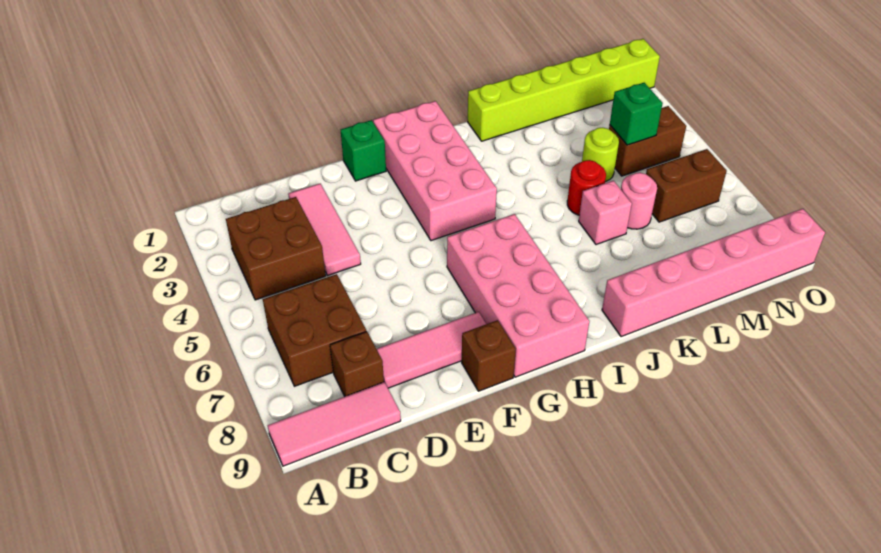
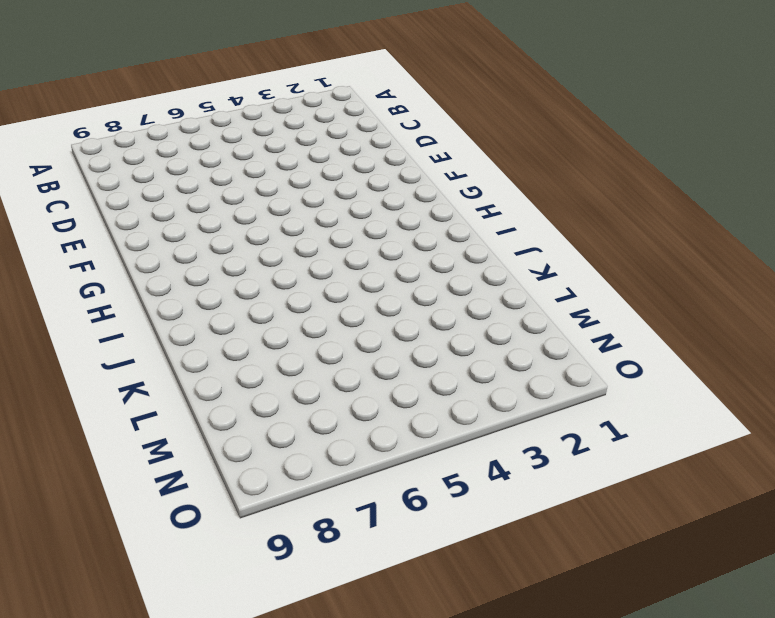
none -> pink 1x3 tile [268,382,401,466]
none -> brown 2x2 brick [226,197,326,300]
none -> brown 2x2 brick [263,274,366,386]

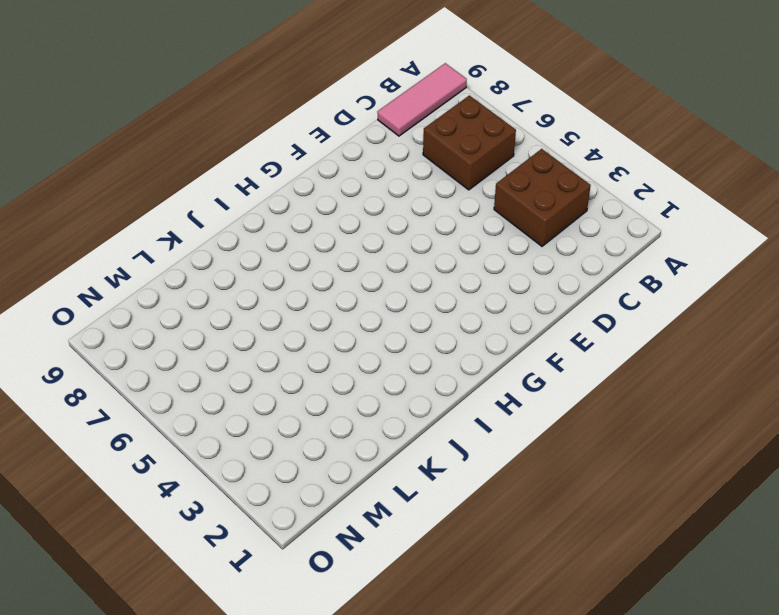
none -> brown 1x1 brick [330,331,384,396]
none -> pink 1x3 tile [288,184,361,276]
none -> pink 1x3 tile [377,312,486,388]

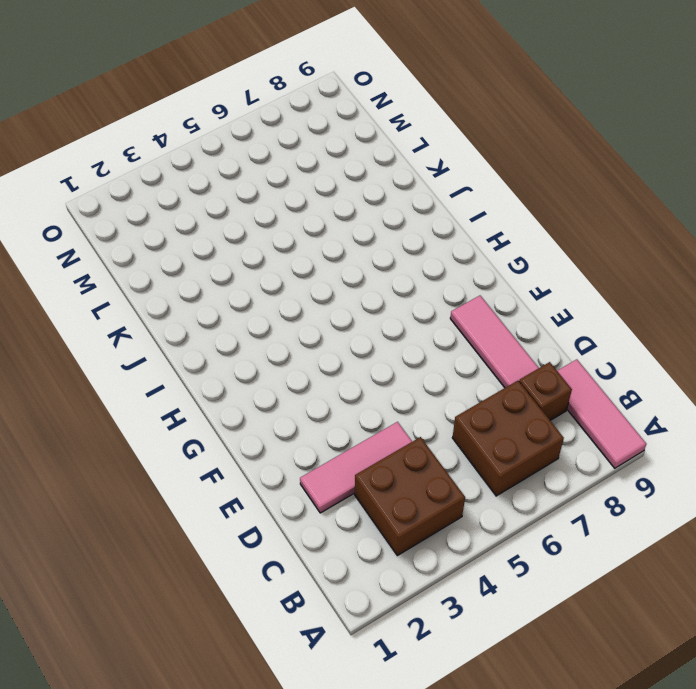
none -> green 1x1 brick [341,120,386,181]
none -> brown 1x1 brick [462,320,516,391]
none -> pink 2x4 brick [373,101,497,241]

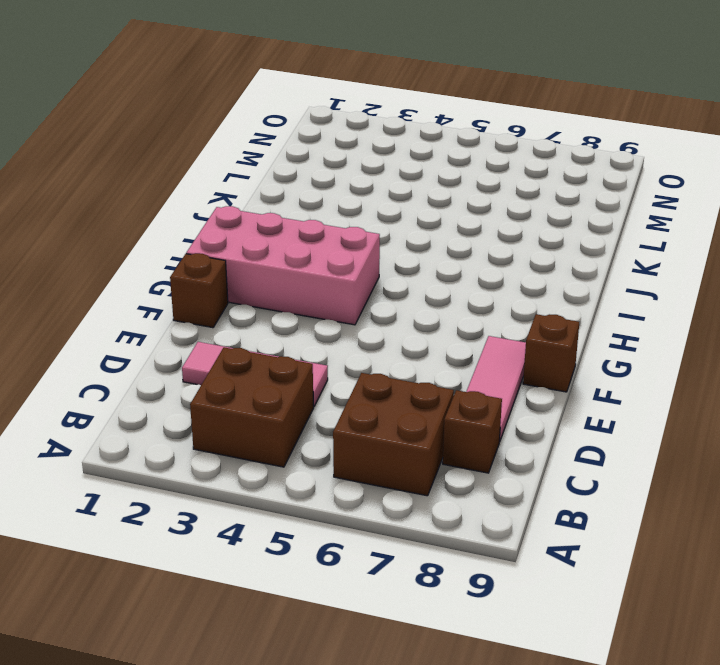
brown 1x1 brick [170,253,228,328] -> green 1x1 brick [341,120,386,181]
none -> pink 1x3 tile [268,382,401,466]
none -> pink 2x4 brick [447,214,589,377]
none -> lime 1x6 brick [468,39,660,141]

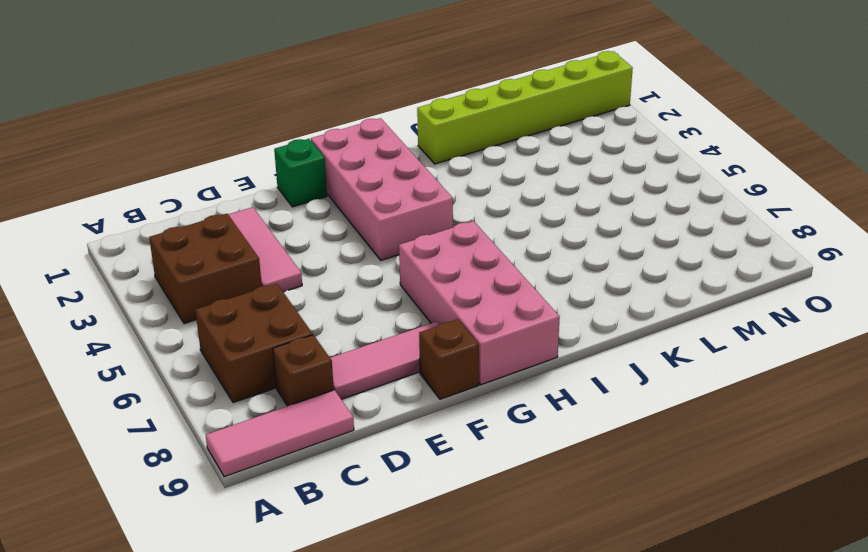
none -> pink 1x6 brick [602,209,825,337]
none -> red 1x1 round brick [567,160,606,215]
none -> pink 1x1 brick [579,181,632,245]

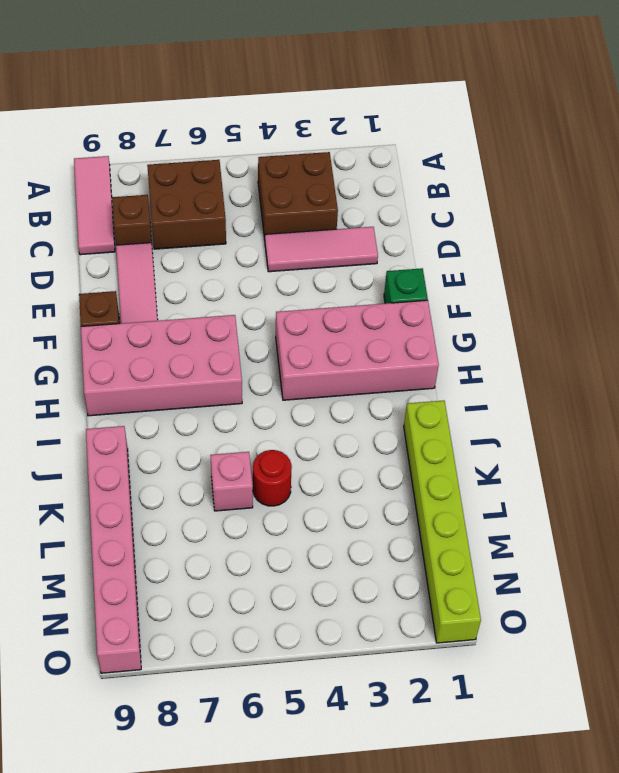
none -> lime 1x1 round brick [582,127,619,182]
none -> pink 1x1 round brick [621,173,657,229]
none -> brown 1x2 brick [609,106,686,176]

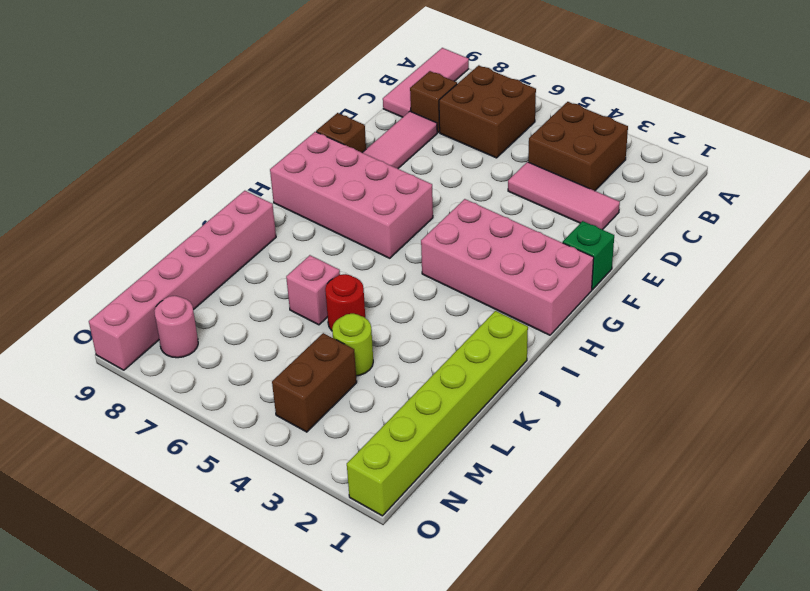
pink 1x1 round brick [154,296,198,358] -> pink 1x1 round brick moved to [621,173,657,229]
none -> brown 1x2 brick [646,149,727,222]
none -> green 1x1 brick [610,83,663,145]

